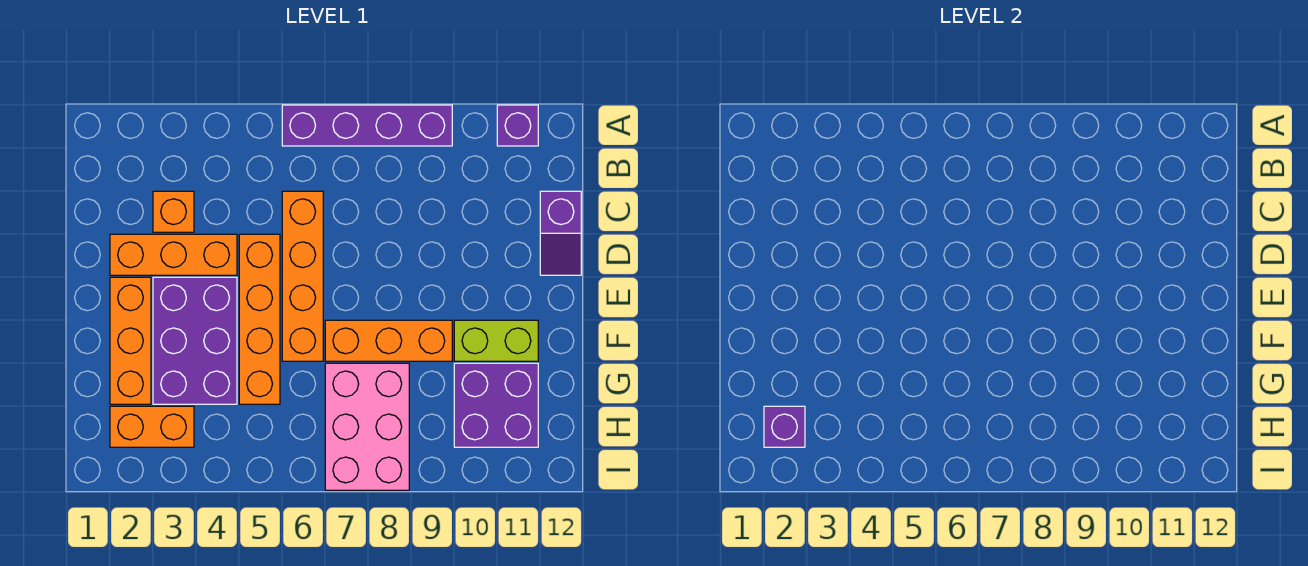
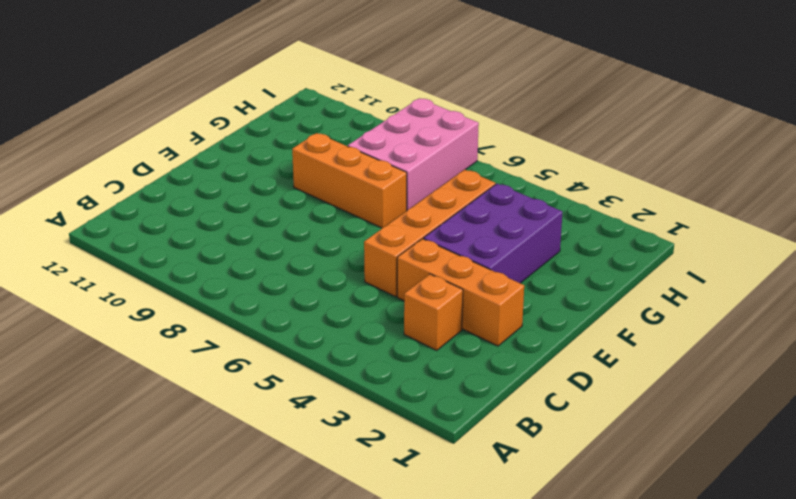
none -> purple 1x4 brick [282,105,452,146]
none -> purple 1x1 brick [497,105,538,146]
none -> orange 1x4 brick [282,191,323,361]

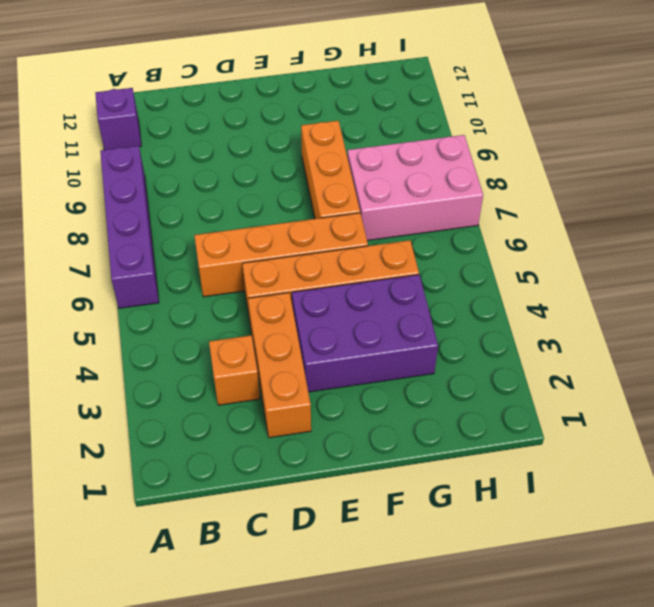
none -> purple 1x2 slope [540,191,581,275]
none -> orange 1x3 brick [110,277,151,404]
none -> lime 1x2 brick [454,320,538,361]

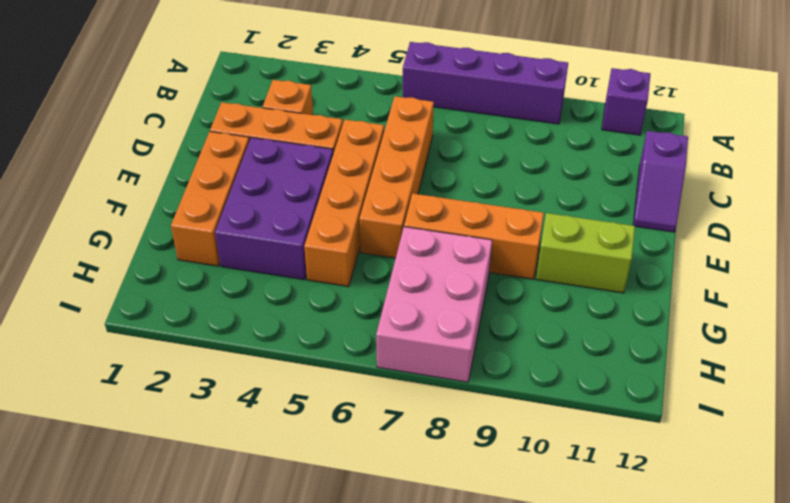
none -> purple 2x2 brick [454,363,538,447]
none -> orange 1x2 brick [110,406,194,447]
none -> purple 1x1 brick [764,406,805,447]

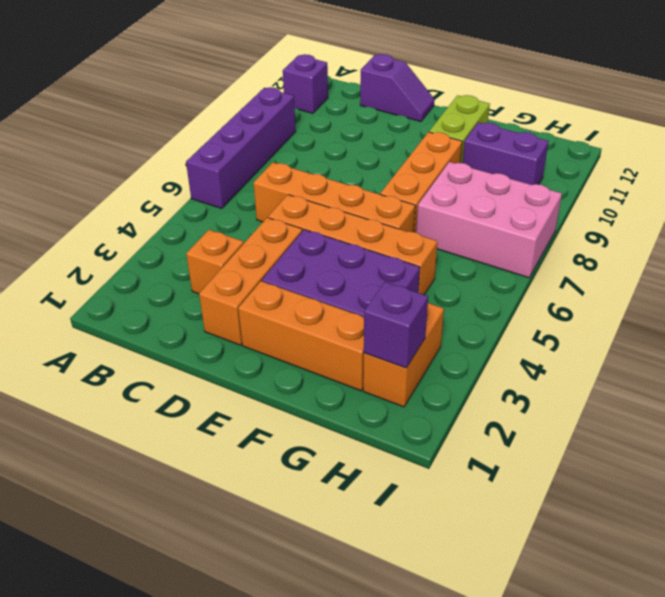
purple 1x2 brick [463,122,549,185] -> purple 2x2 brick [454,363,538,447]

